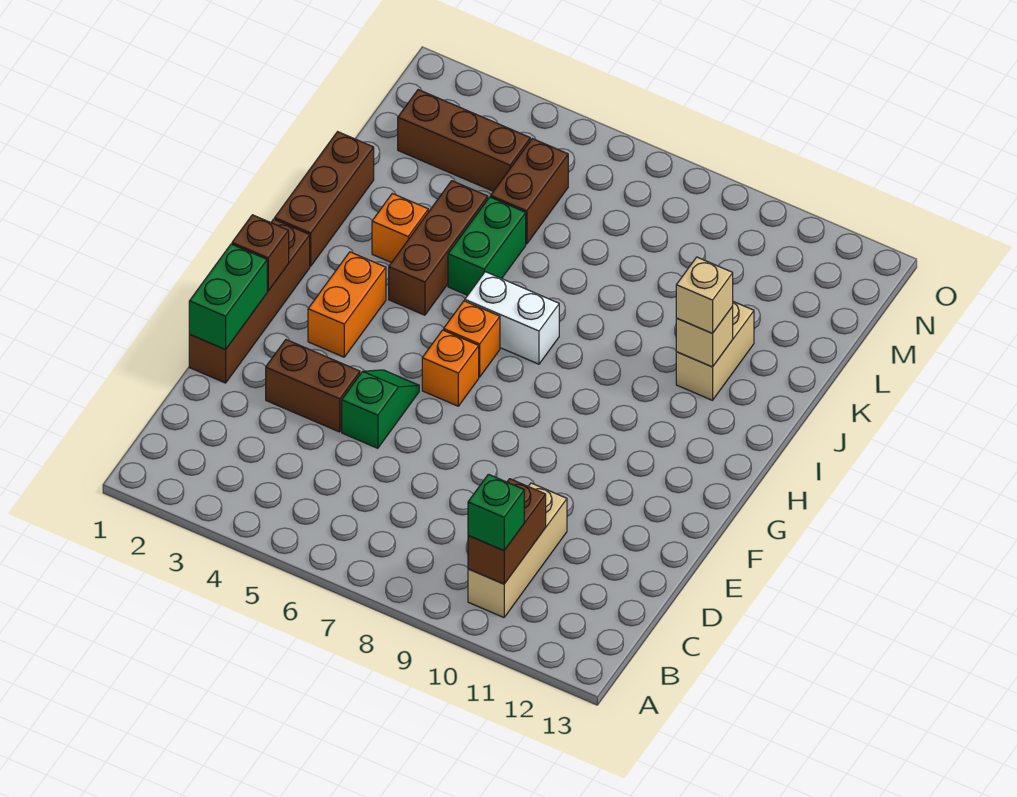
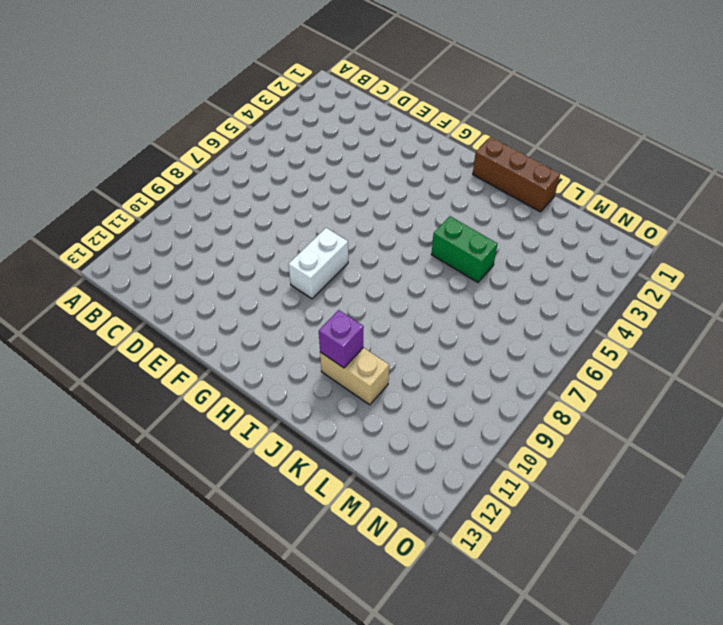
white 1x2 brick [289,228,348,299] -> white 1x2 brick moved to [465,272,559,364]
purple 1x1 brick [319,310,364,368] -> tan 1x1 brick [676,307,733,367]
none -> tan 1x3 brick [468,483,567,618]
none -> brown 1x4 brick [189,219,310,383]
none -> brown 1x2 brick [266,340,360,432]

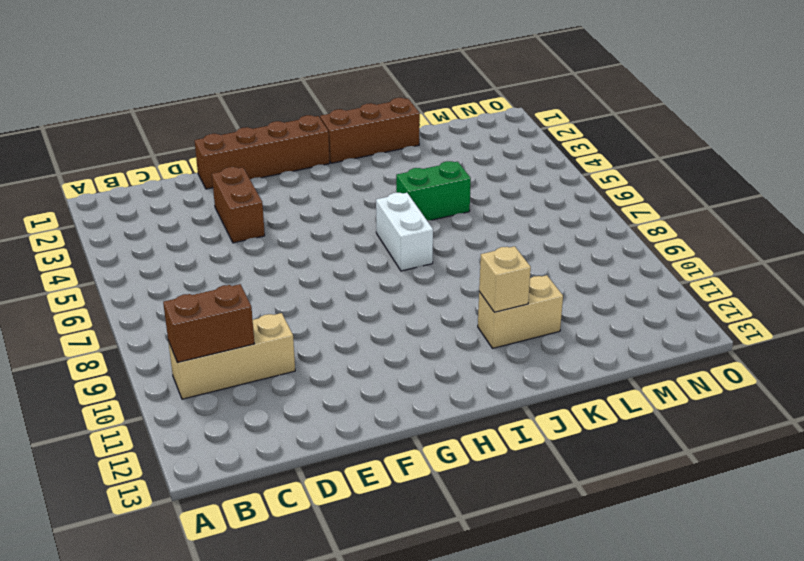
none -> green 1x2 slope [342,370,419,448]
none -> orange 1x2 brick [308,252,386,357]
none -> orange 1x1 brick [422,330,479,406]

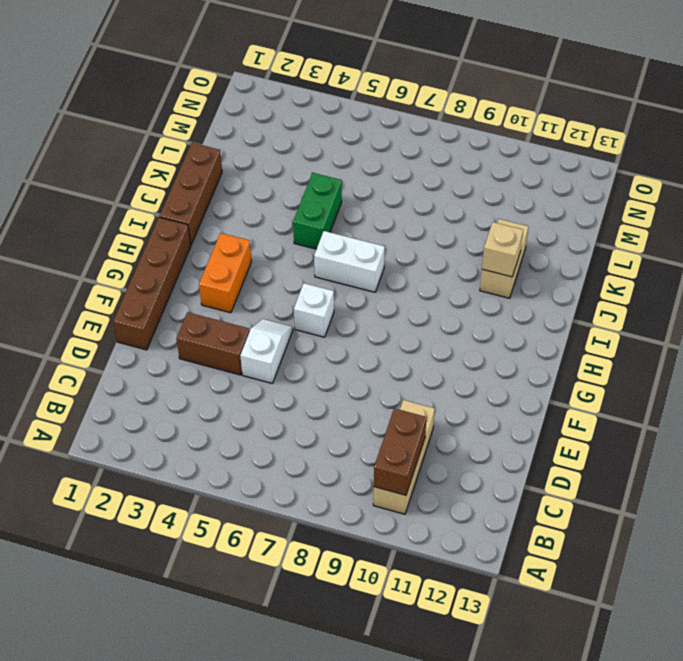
white 1x2 slope [240,319,293,383] -> green 1x2 slope [342,370,419,448]
white 1x1 brick [294,283,334,337] -> orange 1x1 brick [422,330,479,406]
none -> orange 1x1 brick [444,301,500,377]
none -> brown 1x3 brick [389,181,488,315]
none -> orange 1x1 brick [372,193,428,263]

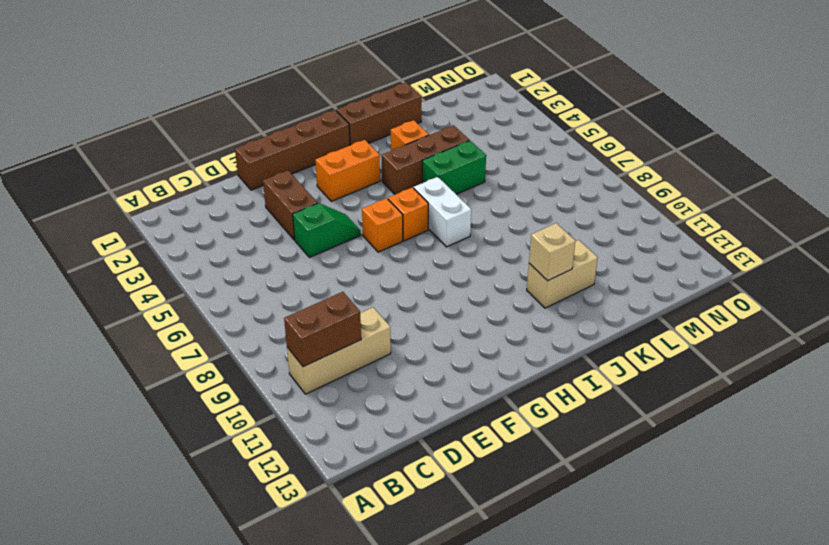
none -> brown 1x2 brick [491,139,568,244]
none -> brown 1x3 brick [398,90,530,191]
none -> green 1x2 brick [189,244,267,350]

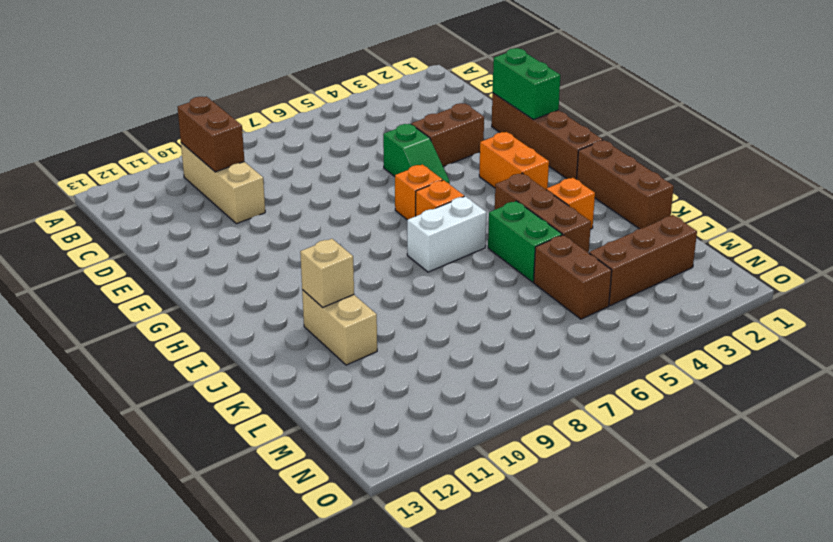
none -> brown 1x1 brick [232,215,289,291]
none -> green 1x1 brick [468,474,524,551]
none -> tan 1x1 brick [676,257,733,333]

